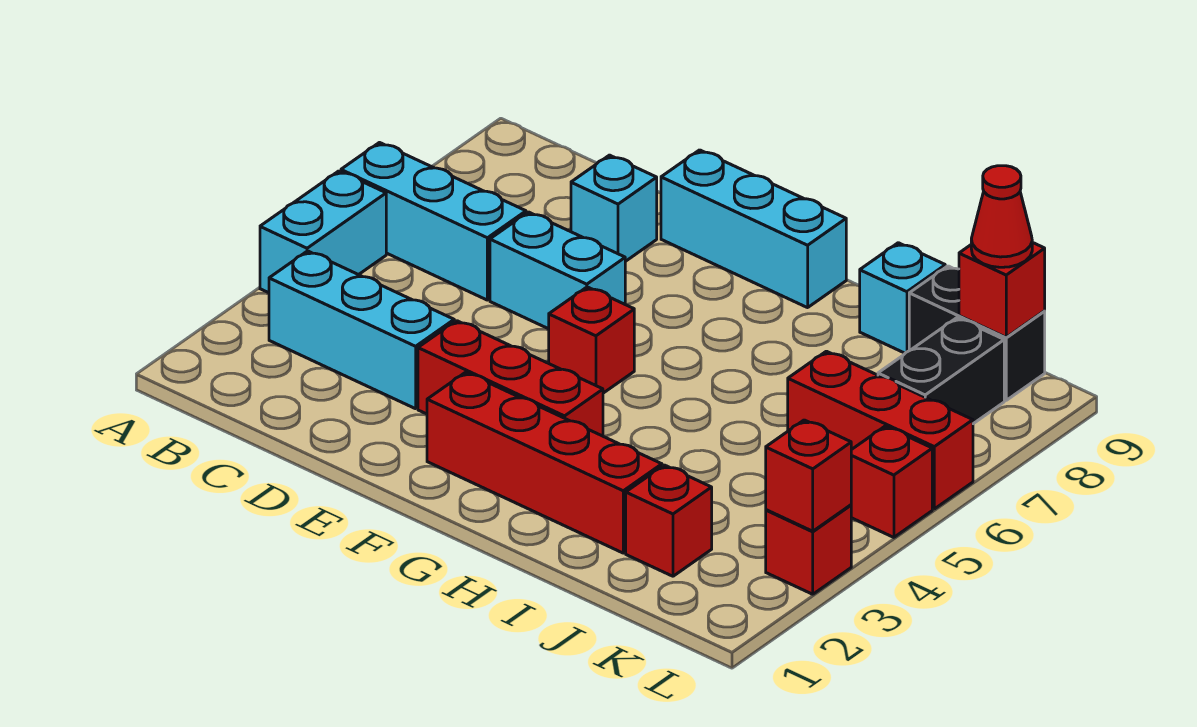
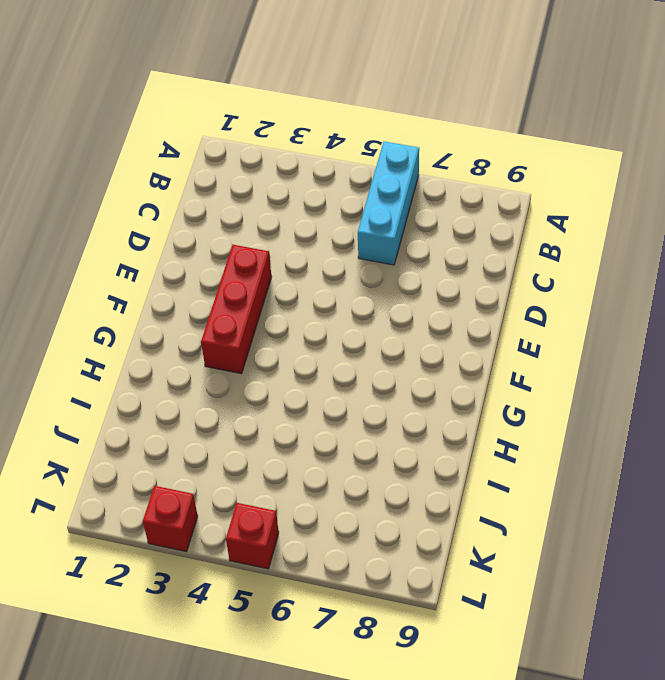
none -> cyan 1x2 brick [260,171,386,293]
none -> cyan 1x3 brick [269,251,454,409]
none -> cyan 1x2 brick [490,212,625,329]

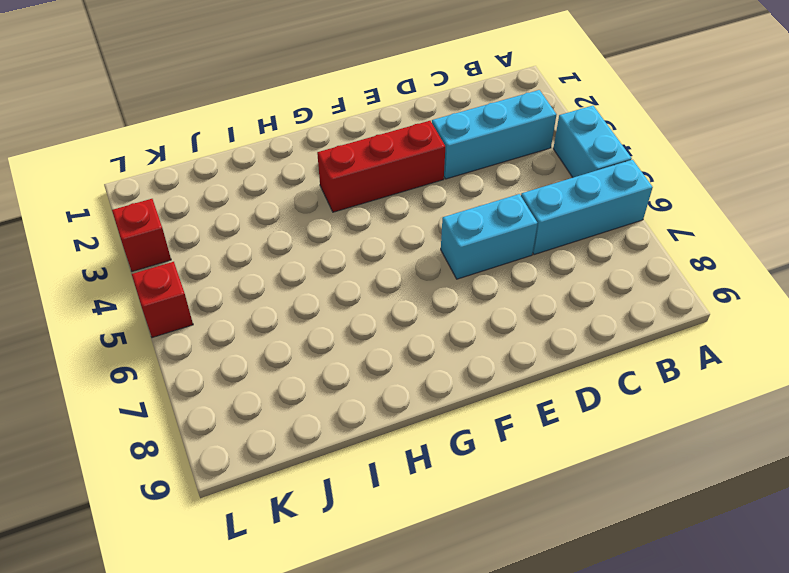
none -> cyan 1x1 brick [571,155,657,261]
none -> cyan 1x3 brick [661,150,846,308]
none -> red 1x4 brick [427,372,662,553]

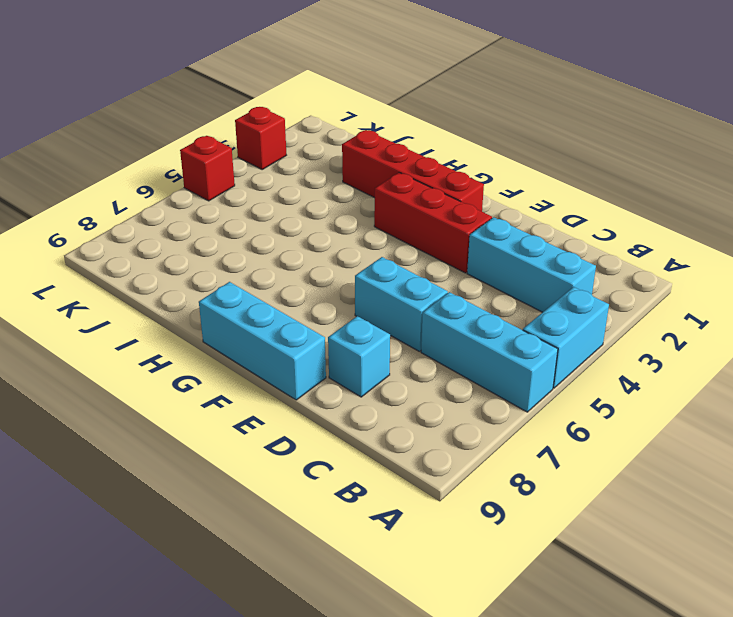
none -> red 1x1 brick [549,287,634,393]
none -> cyan 1x1 brick [860,243,945,353]
none -> red 1x1 brick [626,465,712,576]

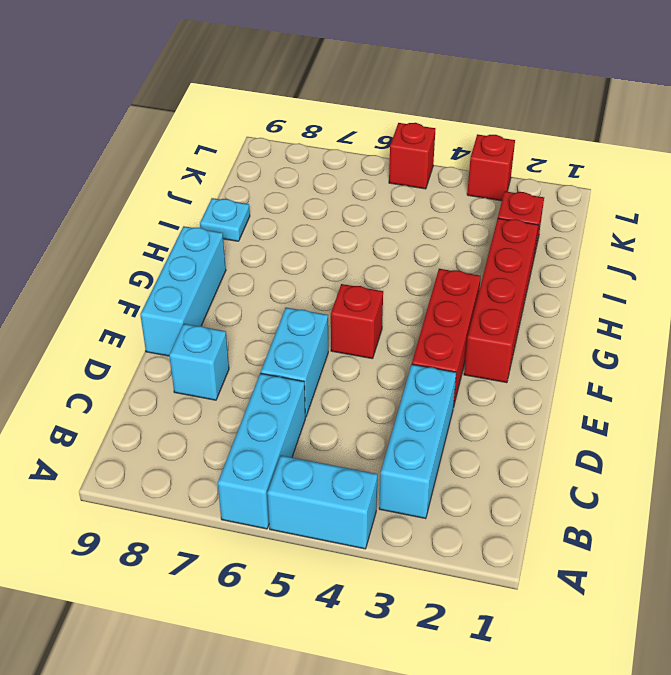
cyan 1x1 plate [200,198,250,241] -> cyan 1x1 brick [860,243,945,353]
none -> red 1x3 brick [788,351,973,509]
none -> black 1x2 brick [909,266,1045,400]
none -> black 1x2 brick [878,318,1004,424]

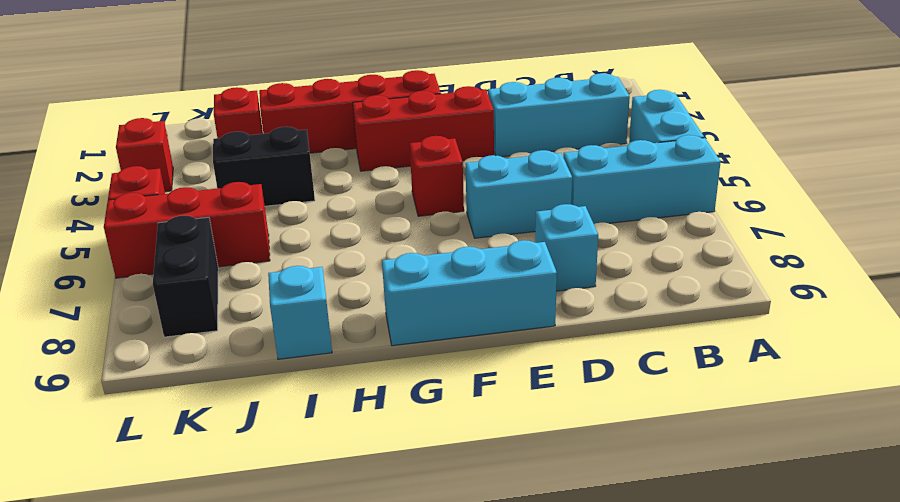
black 1x2 brick [213,127,315,206] -> black 1x2 brick moved to [909,266,1045,400]
none -> red 1x1 brick [959,242,1045,337]
none -> red 1x1 brick [766,420,851,531]
none -> red 1x1 cone [971,166,1032,267]

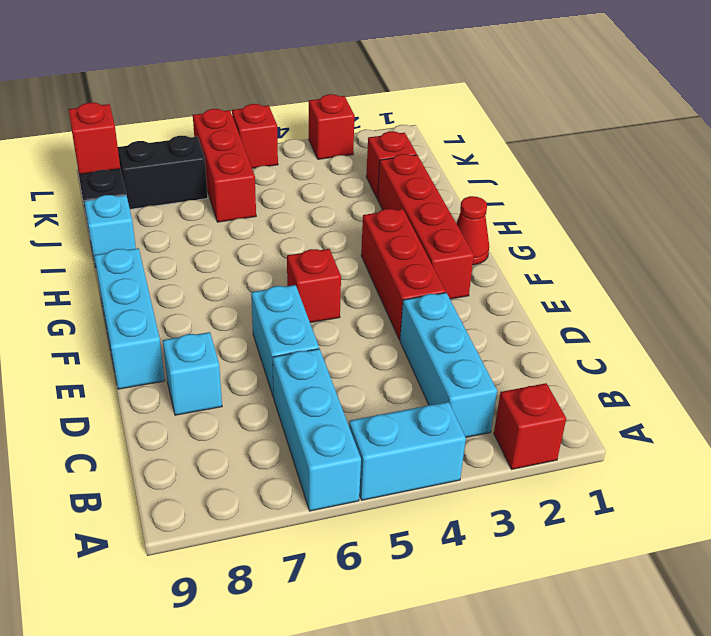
red 1x1 brick [494,383,566,469] -> red 1x1 brick moved to [766,420,851,531]
red 1x1 cone [456,196,489,265] -> red 1x1 cone moved to [971,166,1032,267]

